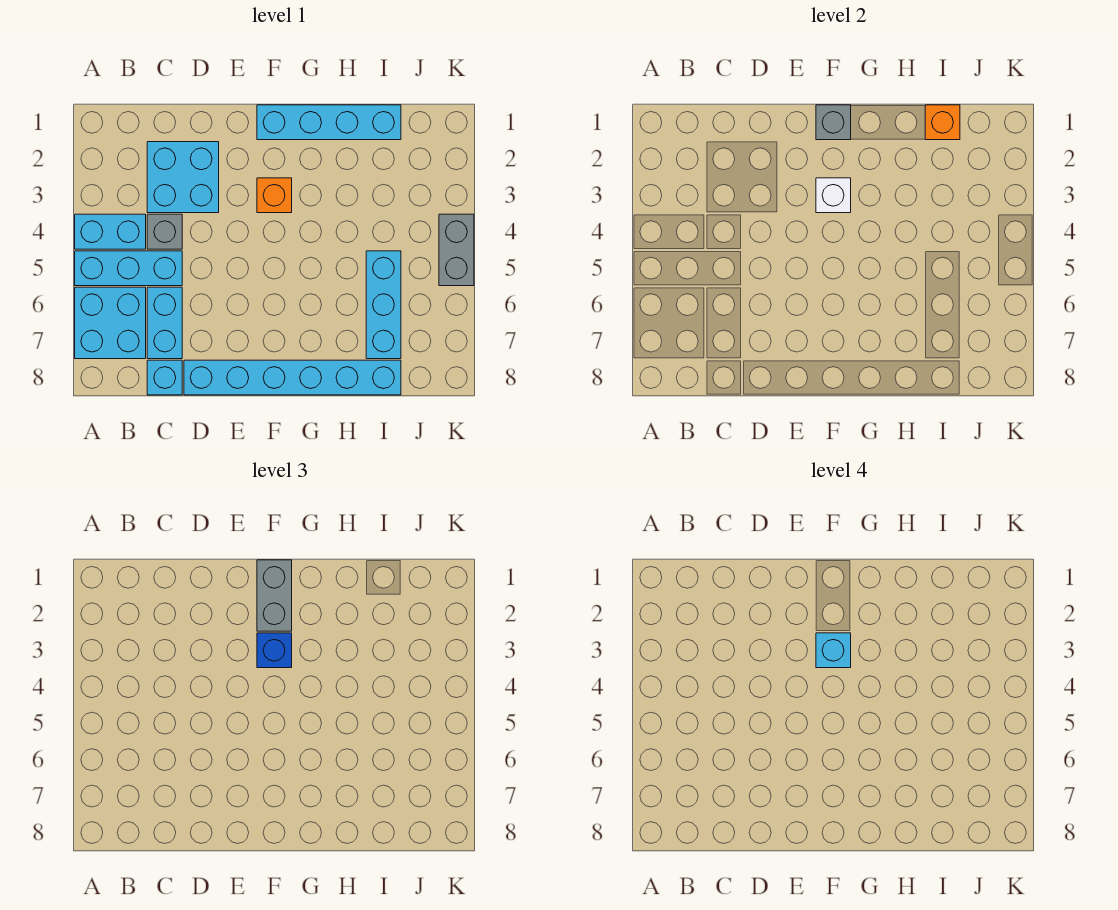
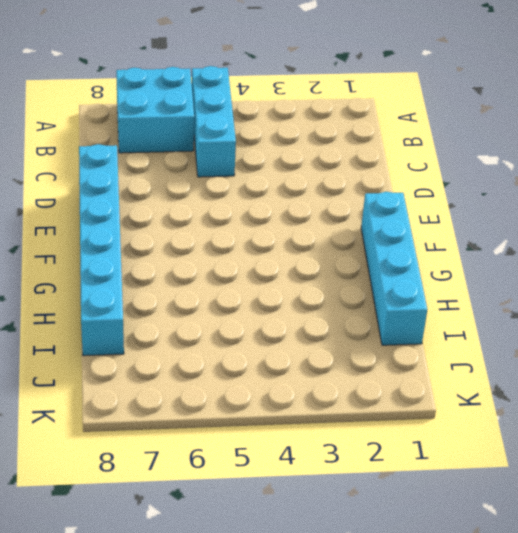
none -> cyan 1x2 brick [75,214,146,249]
none -> cyan 2x2 brick [147,142,219,213]
none -> grey 1x1 brick [147,214,182,249]

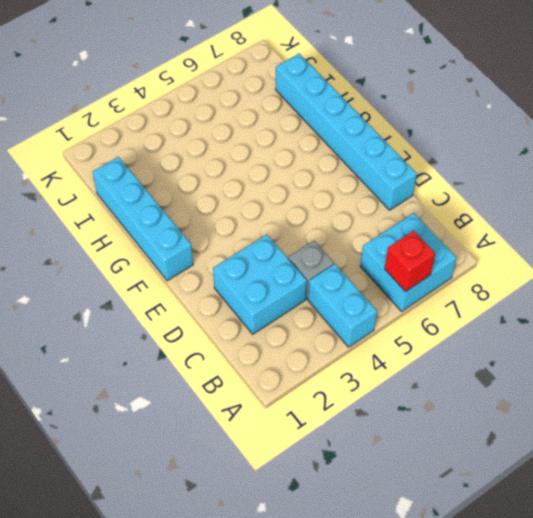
red 1x1 brick [385,231,435,292] -> none
none -> cyan 1x3 brick [75,251,182,286]
none -> cyan 1x2 brick [147,287,182,359]
none -> cyan 1x1 brick [147,360,182,395]

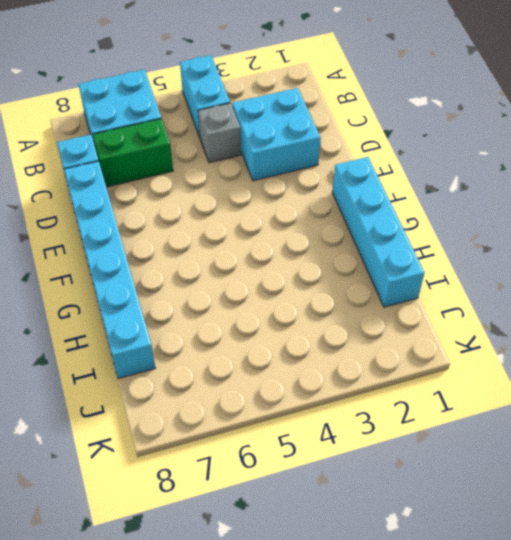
green 1x2 brick [93,119,173,187] -> cyan 1x2 brick [147,287,182,359]
none -> cyan 1x3 brick [75,251,182,286]
none -> orange 1x1 brick [257,178,292,213]
none -> cyan 1x3 brick [366,251,401,359]

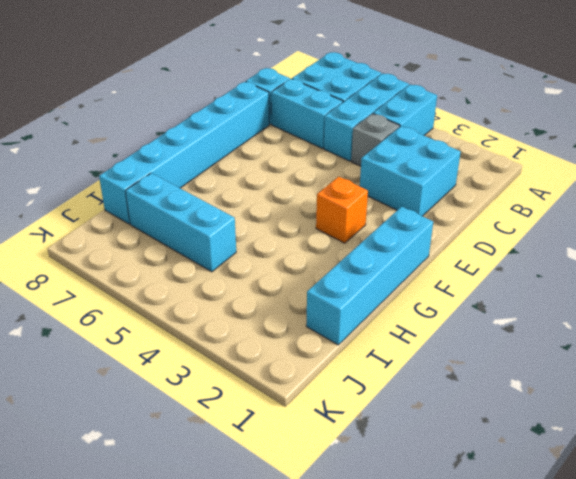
none -> grey 1x2 brick [439,214,474,286]
none -> grey 1x1 brick [816,105,851,140]
none -> white 1x1 brick [816,178,851,213]

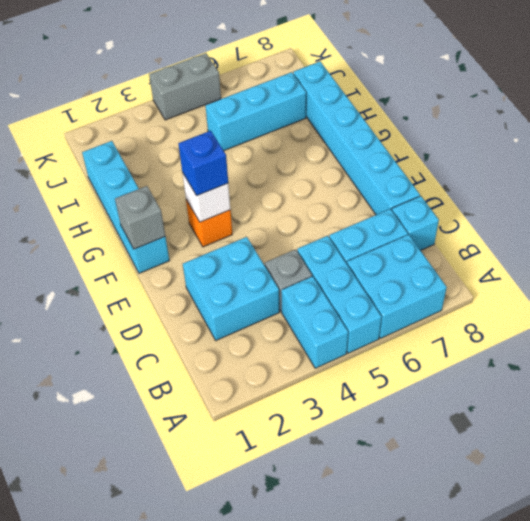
none -> orange 1x1 brick [925,105,960,140]
none -> grey 1x2 brick [257,560,292,631]
none -> cyan 1x1 brick [816,633,851,668]

